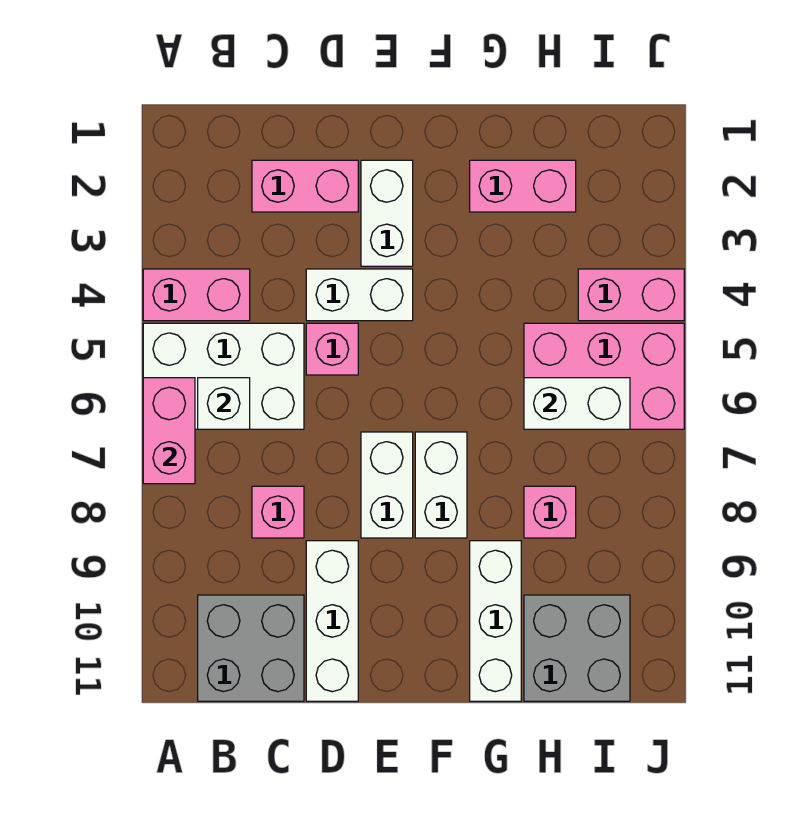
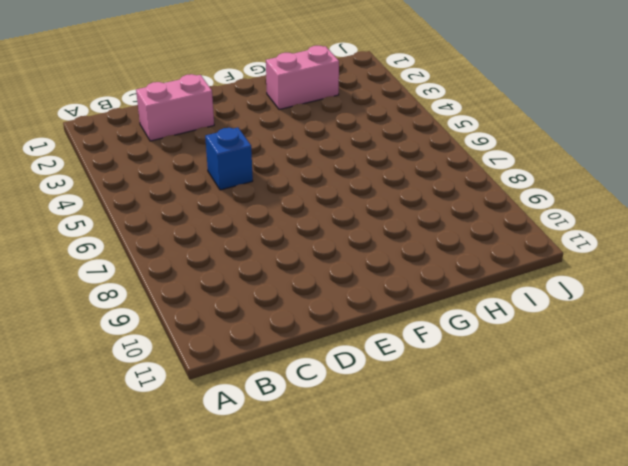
blue 1x1 brick [205,128,253,190] -> pink 1x1 brick [306,323,358,375]
none -> pink 1x2 brick [143,269,250,321]
none -> white 2x3 brick [143,323,304,429]
none -> grey 2x2 brick [198,595,304,701]

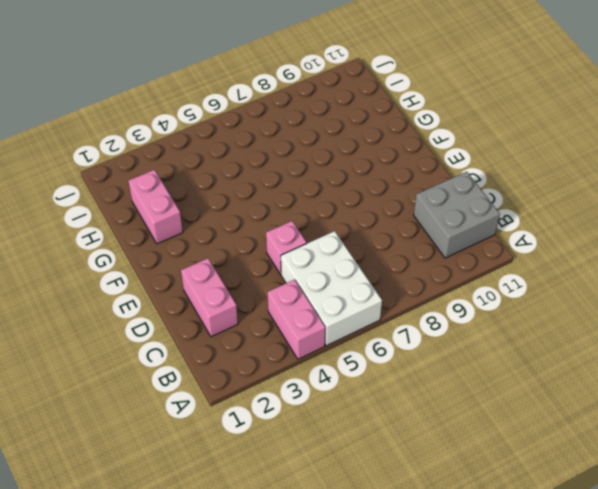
none -> pink 1x1 brick [252,486,304,538]
none -> white 1x2 brick [306,269,413,321]
none -> white 1x3 brick [306,541,358,701]

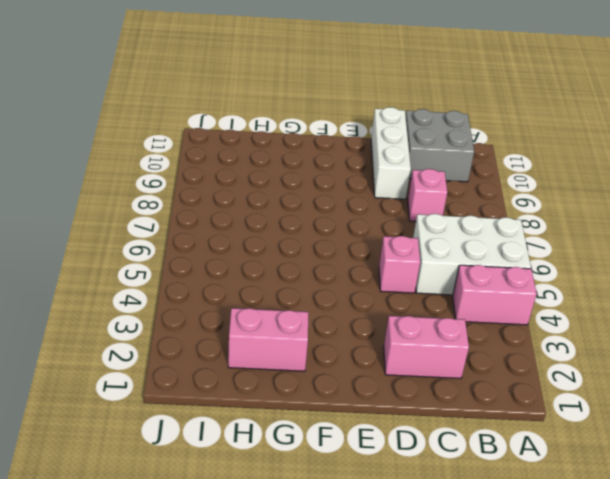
none -> white 1x2 brick [306,269,413,321]
none -> white 1x2 brick [361,160,413,266]
none -> white 1x2 brick [361,432,413,538]

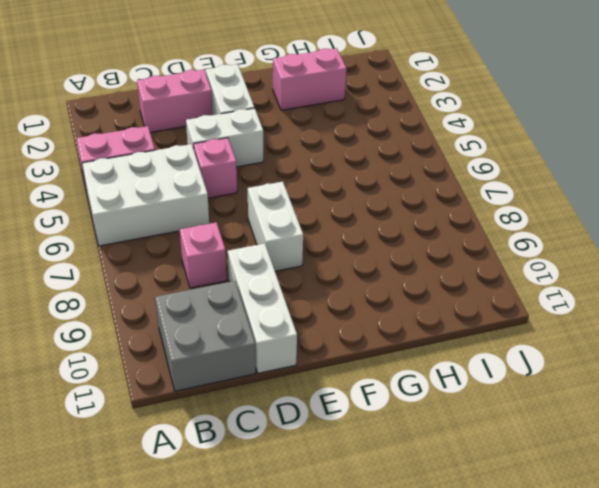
none -> white 1x2 brick [415,432,467,538]
none -> white 1x3 brick [470,541,521,701]
none -> pink 2x3 brick [524,323,684,429]

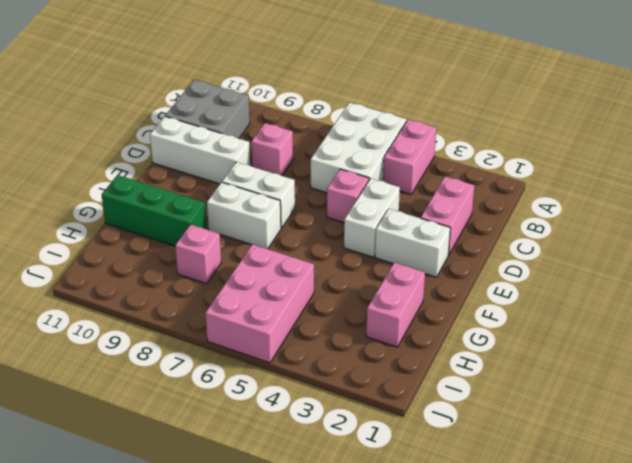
green 1x3 brick [102,175,206,246] -> white 1x3 brick [470,541,521,701]
none -> grey 2x2 brick [524,595,630,701]
none -> pink 1x2 brick [578,269,684,321]
none -> pink 1x2 brick [143,378,195,484]

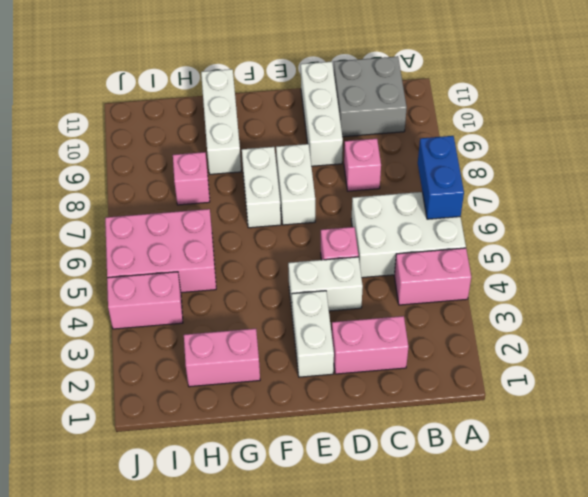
blue 1x2 brick [418,136,464,219] -> pink 1x2 brick [143,378,195,484]
none -> grey 2x2 brick [524,595,630,701]
none -> white 1x1 brick [198,378,250,429]
none -> white 1x2 brick [524,378,630,429]

